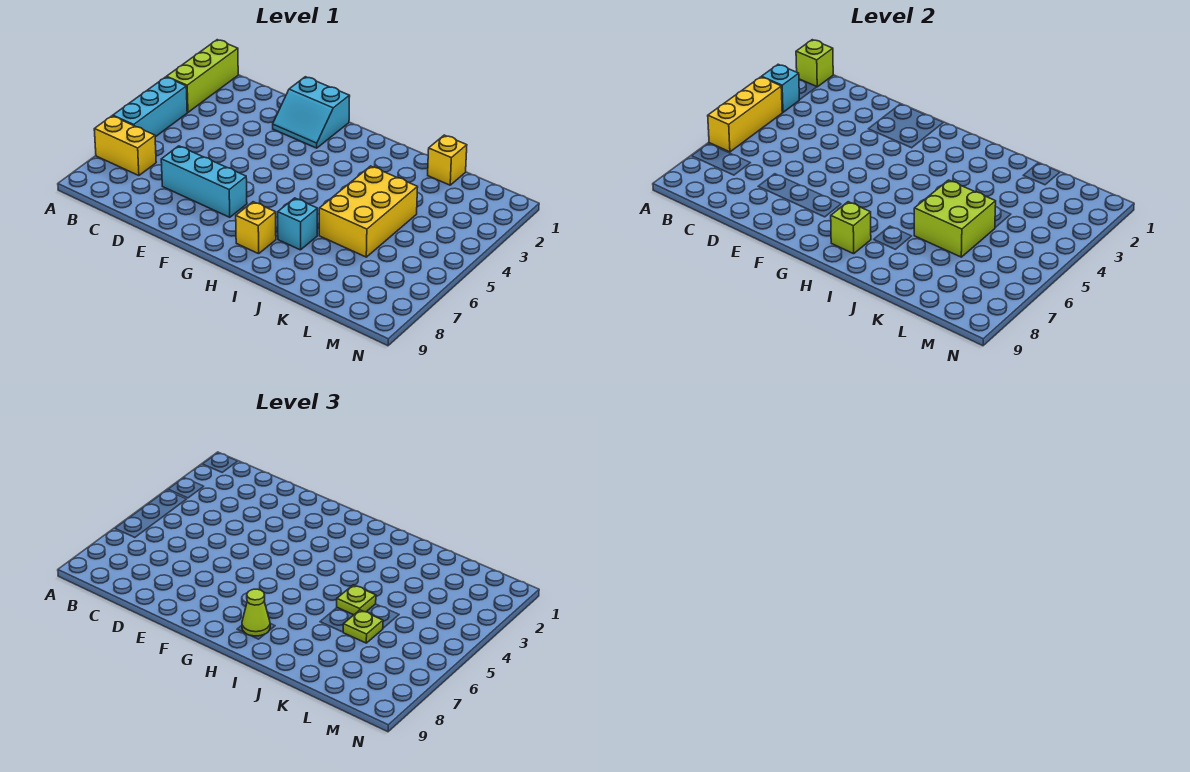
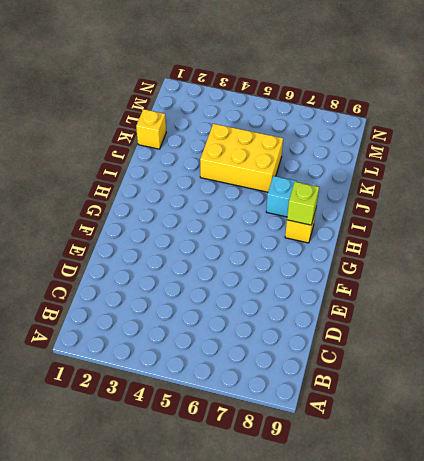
none -> lime 1x3 brick [166,40,238,112]
none -> cyan 1x3 brick [113,77,187,137]
none -> yellow 1x2 brick [94,116,156,176]

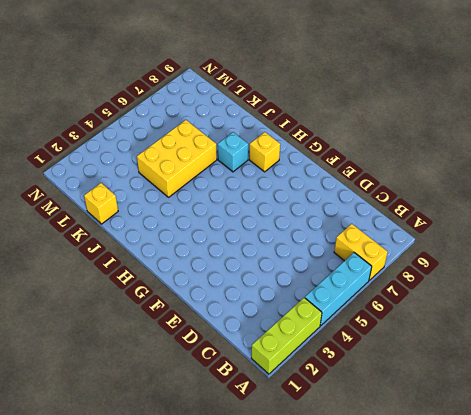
none -> cyan 1x3 brick [161,146,247,217]
none -> cyan 2x2 slope [273,77,350,148]
none -> lime 1x1 brick [796,40,833,87]

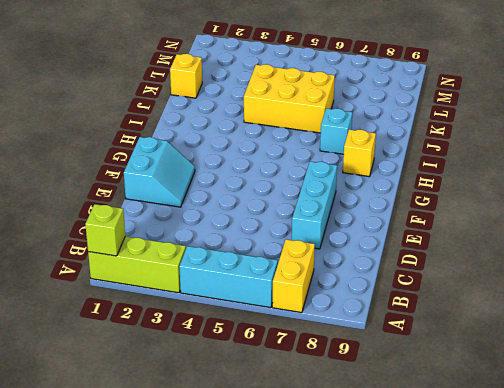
none -> cyan 1x1 brick [761,64,799,112]
none -> yellow 1x3 brick [708,77,782,152]
none -> lime 1x1 brick [831,202,871,254]

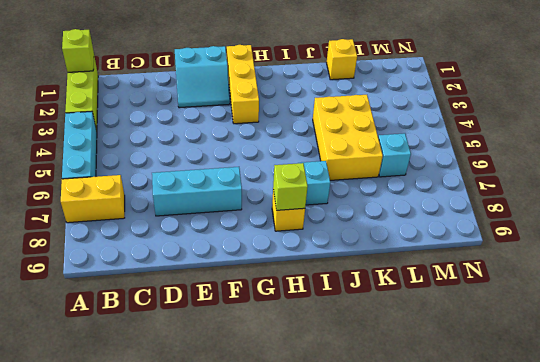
yellow 1x3 brick [227,45,259,124] -> yellow 1x3 brick moved to [708,77,782,152]
cyan 1x1 brick [378,133,411,177] -> cyan 1x1 brick moved to [761,64,799,112]
none -> lime 2x2 brick [914,180,996,257]
none -> lime 1x1 cone [242,589,270,636]
none -> lime 1x1 plate [337,585,376,615]

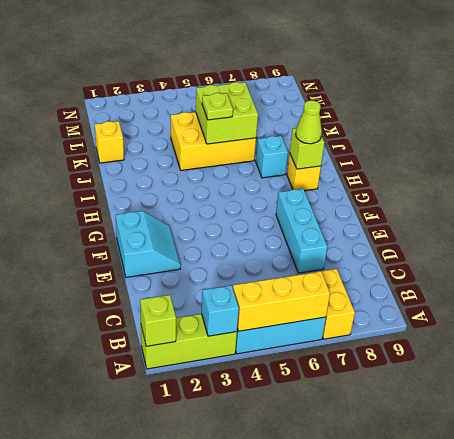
none -> lime 1x1 plate [343,610,383,643]

